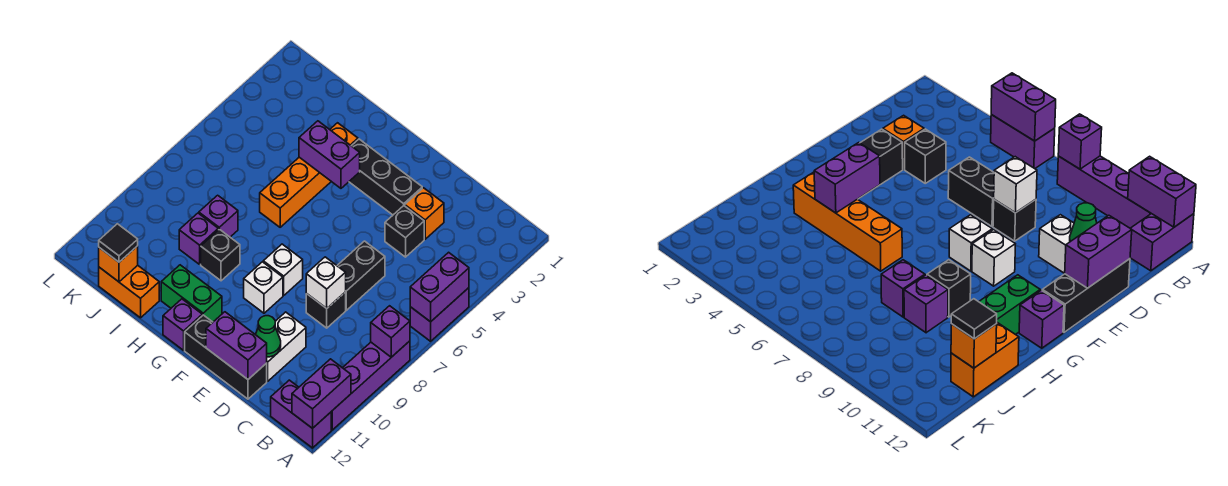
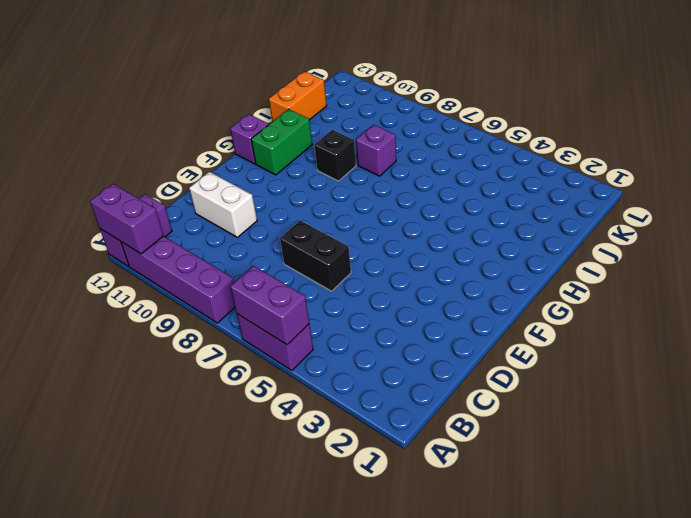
none -> orange 1x1 brick [405,188,444,239]
none -> black 1x1 brick [385,206,424,257]
none -> black 1x1 brick [306,292,346,328]

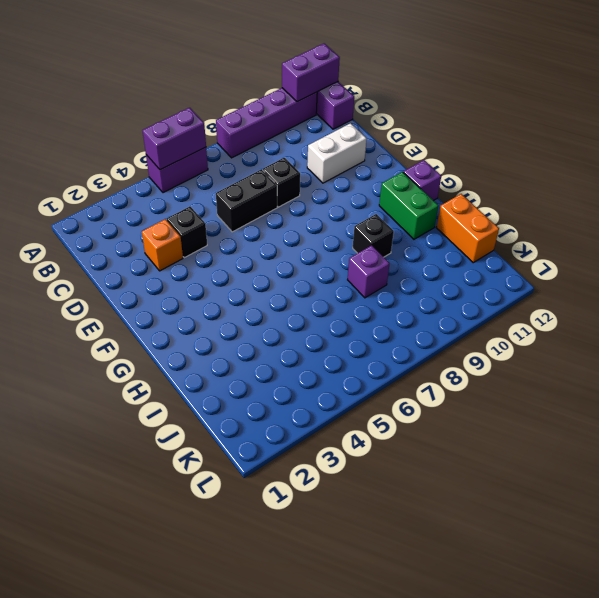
none -> black 1x3 brick [185,315,267,399]
none -> black 1x3 brick [349,139,422,215]
none -> white 1x1 brick [263,244,303,295]

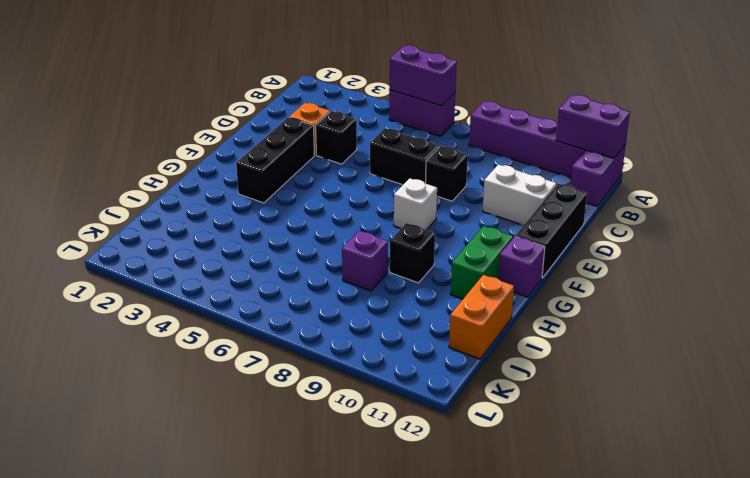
none -> white 1x1 brick [244,262,283,313]
none -> orange 1x4 brick [260,123,358,227]
none -> purple 1x1 brick [179,213,218,264]

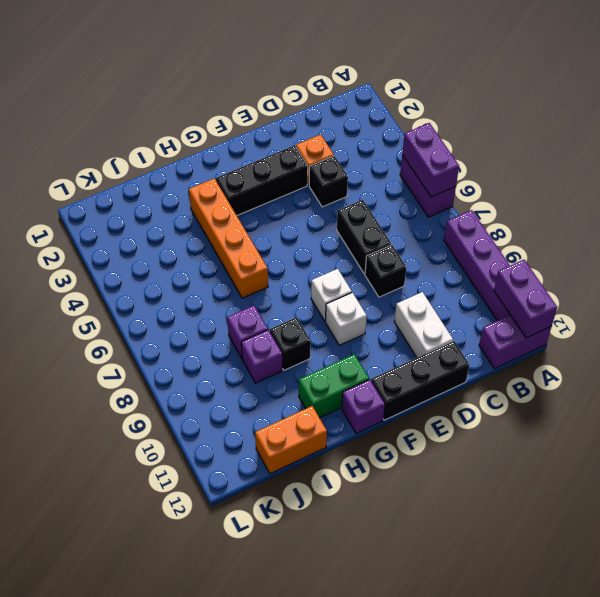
none -> purple 1x1 brick [371,306,410,357]
none -> white 1x1 brick [306,257,346,308]
none -> green 1x1 cone [255,316,281,357]

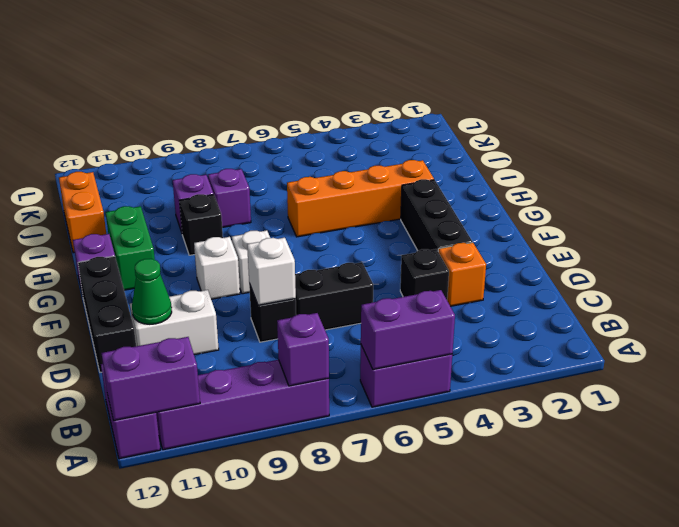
none -> purple 1x2 brick [206,312,267,379]
none -> purple 1x2 brick [299,121,360,188]
none -> orange 1x1 brick [99,246,138,282]

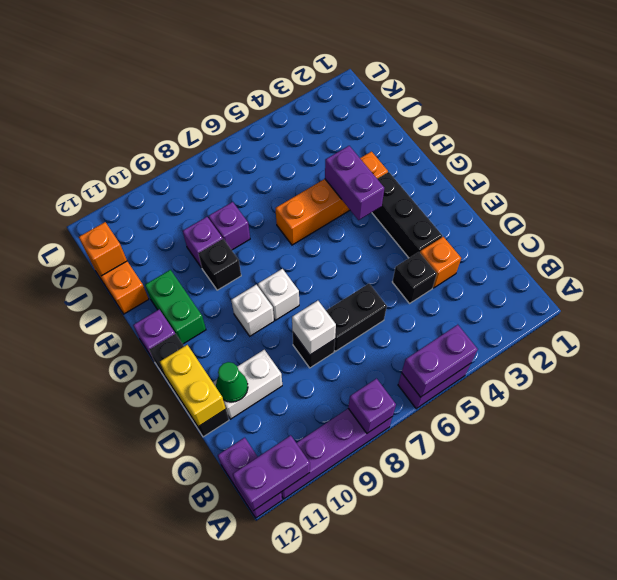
yellow 1x2 brick [160,345,226,426] -> purple 1x2 brick [206,312,267,379]
none -> black 1x1 tile [99,224,138,262]

